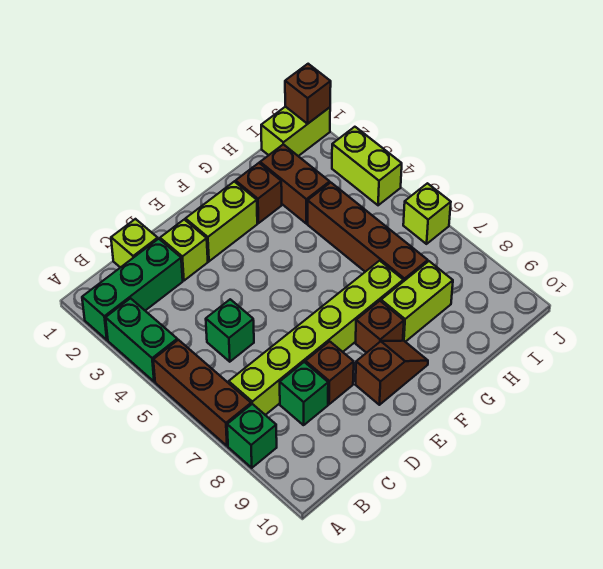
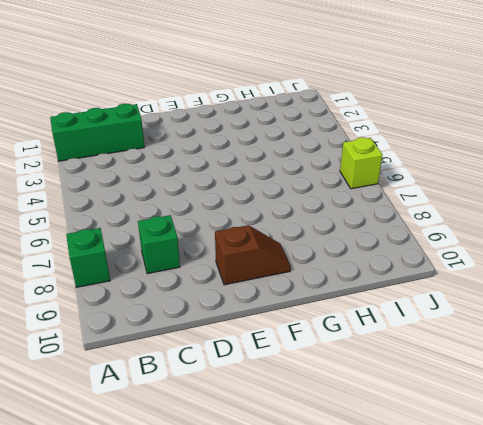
none -> green 1x2 brick [106,298,177,382]
none -> brown 1x3 brick [153,340,251,446]
none -> lime 1x6 brick [229,261,403,415]

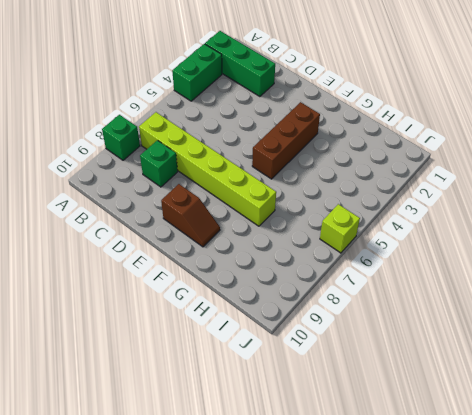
brown 1x3 brick [252,102,320,179] -> brown 1x3 brick moved to [153,340,251,446]
none -> lime 1x1 brick [111,219,158,268]
none -> green 1x1 brick [206,299,254,362]
none -> lime 1x1 brick [160,219,208,281]

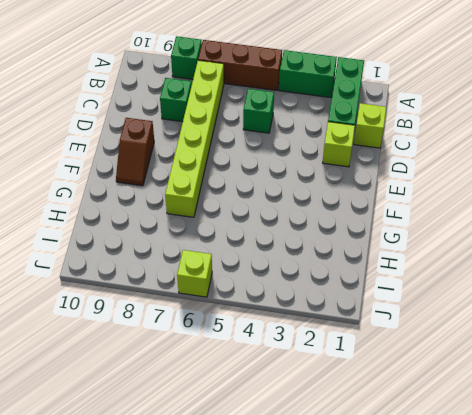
none -> brown 1x1 brick [305,341,354,404]
none -> lime 1x2 brick [186,181,257,261]
none -> brown 1x1 brick [355,301,404,353]

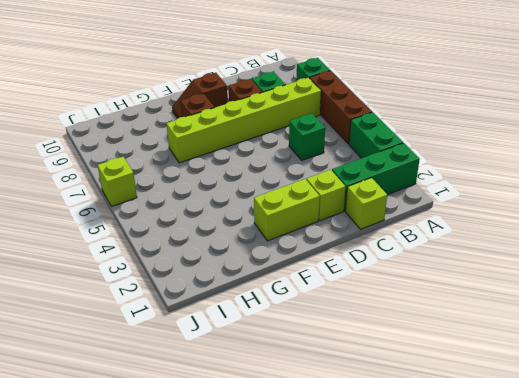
none -> brown 1x1 brick [236,163,282,223]
none -> lime 1x2 brick [381,261,453,342]
none -> brown 1x2 brick [260,144,330,224]

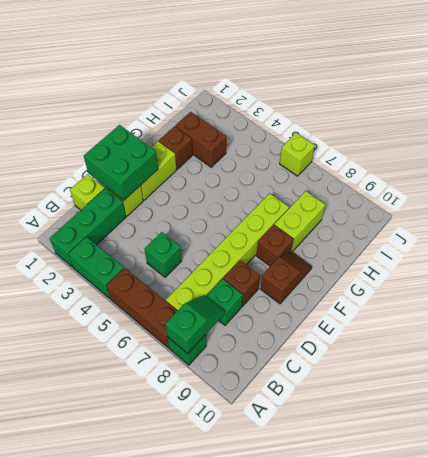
green 1x2 slope [165,295,225,353] -> none
green 2x2 brick [84,125,158,200] -> none
none -> brown 1x4 brick [308,183,428,281]
none -> lime 1x2 brick [261,107,330,156]
none -> lime 1x2 brick [332,127,402,205]

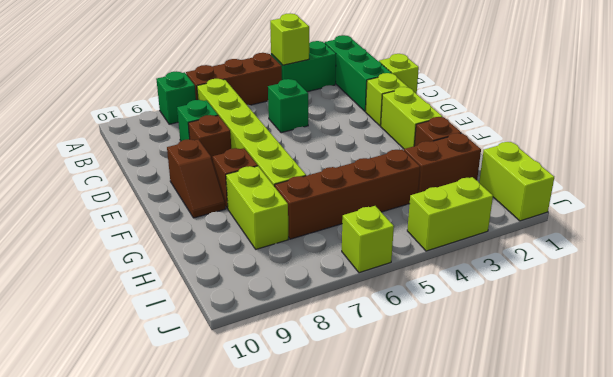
lime 1x1 brick [270,13,309,65] -> none
none -> brown 1x1 brick [285,64,331,124]

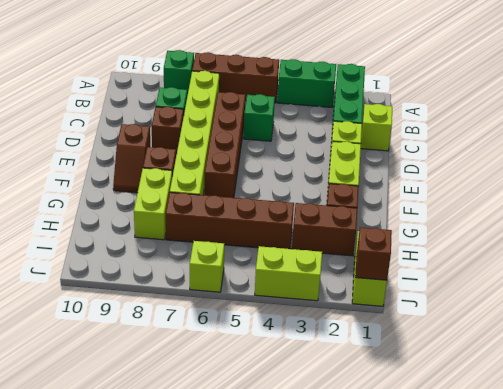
brown 1x4 brick [205,92,246,198] -> none

